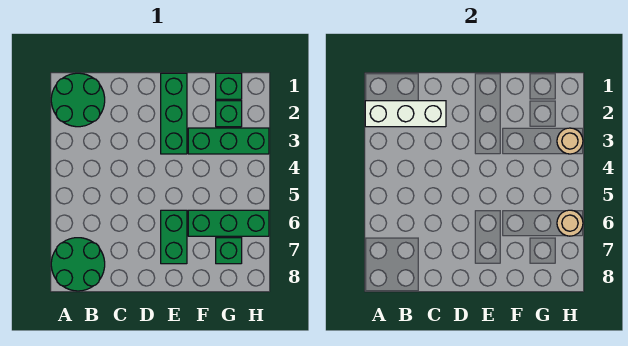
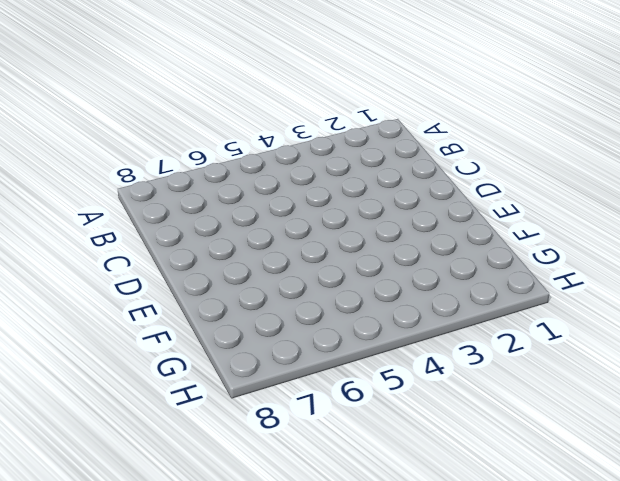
none -> green 2x2 round brick [51,73,105,127]
none -> green 2x2 round brick [51,238,105,291]
none -> green 1x3 brick [161,73,187,154]

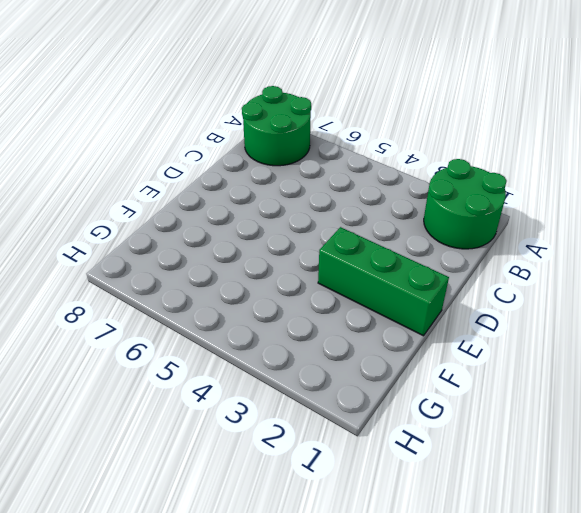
none -> green 1x2 brick [161,210,187,264]
none -> green 1x3 brick [188,128,269,154]
none -> green 1x3 brick [188,210,269,236]

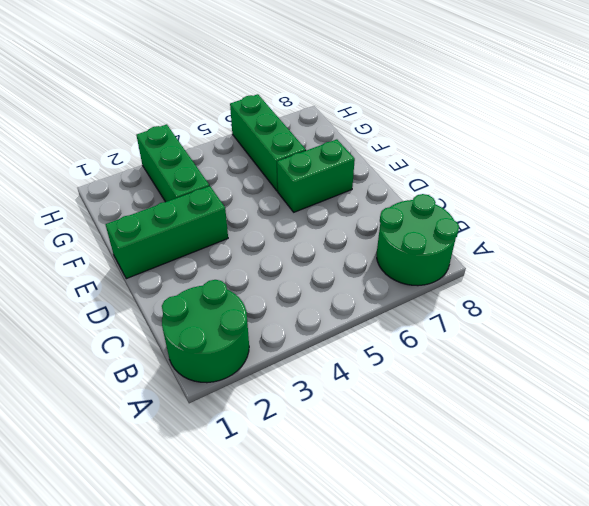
none -> green 1x1 brick [216,73,242,99]
none -> green 1x1 brick [216,101,242,127]
none -> green 1x1 brick [216,238,242,264]

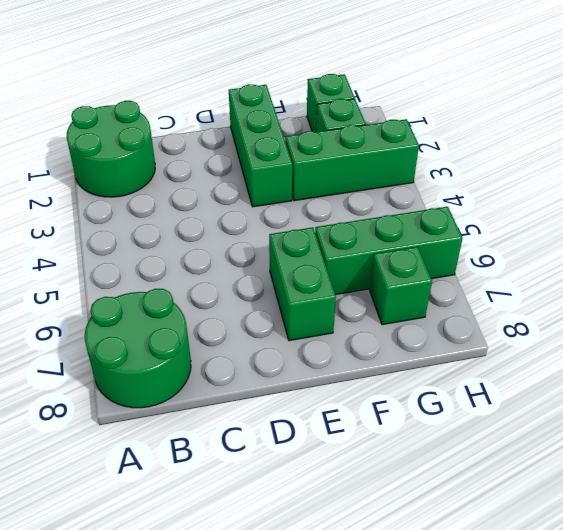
none -> white 1x3 brick [365,101,446,127]
none -> tan 1x1 round brick [557,128,583,154]
none -> tan 1x1 round brick [557,210,583,236]

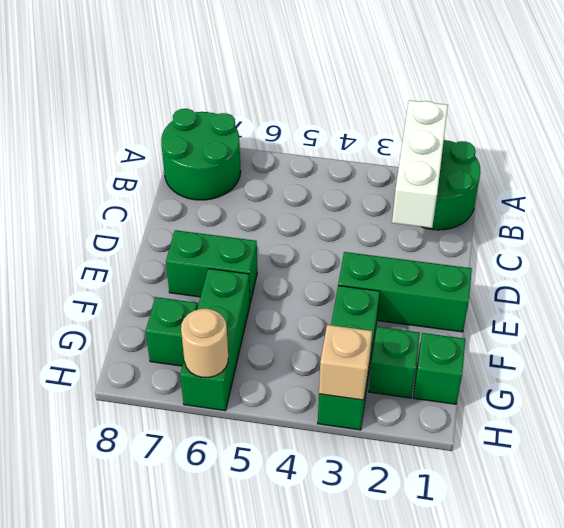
tan 1x1 brick [319,325,372,400] -> tan 1x1 round brick [557,128,583,154]

